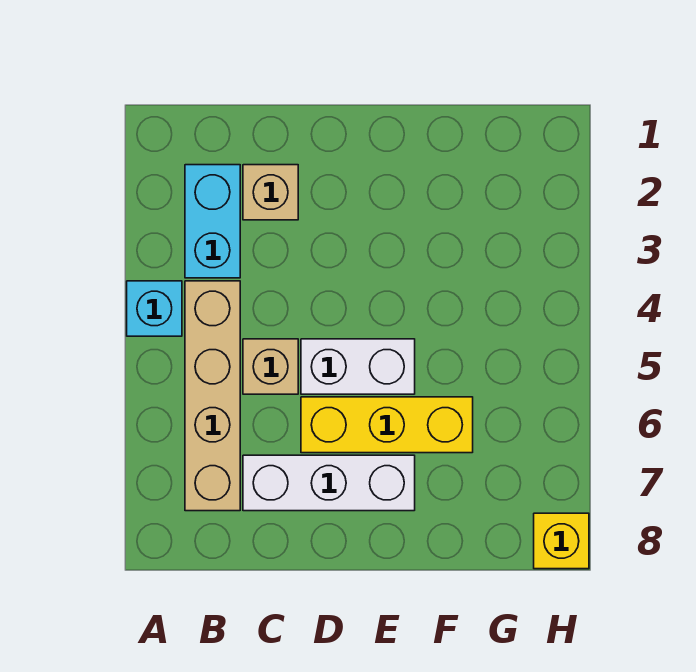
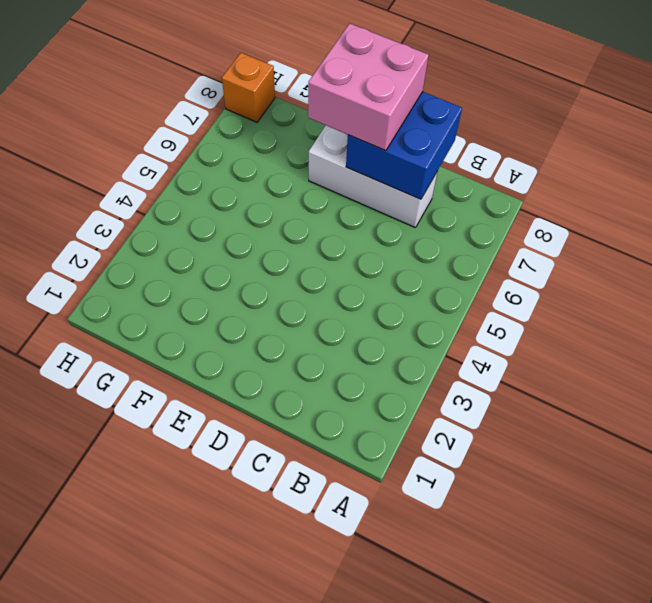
blue 2x2 brick [346,92,462,199] -> none
pink 2x2 brick [308,24,429,151] -> none
orange 1x1 brick [222,53,275,122] -> yellow 1x1 brick [534,513,589,569]
none -> cyan 1x1 brick [127,281,182,336]
none -> cyan 1x2 brick [185,165,240,278]

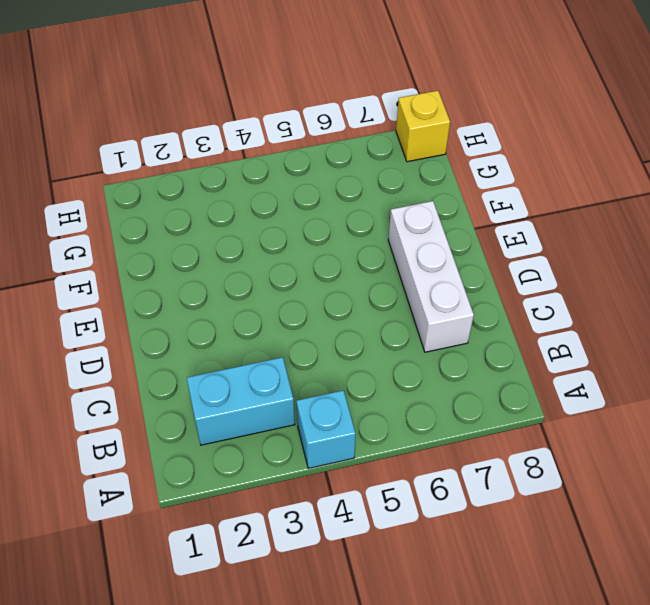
none -> tan 1x4 brick [185,281,240,511]
none -> tan 1x1 brick [243,165,298,220]

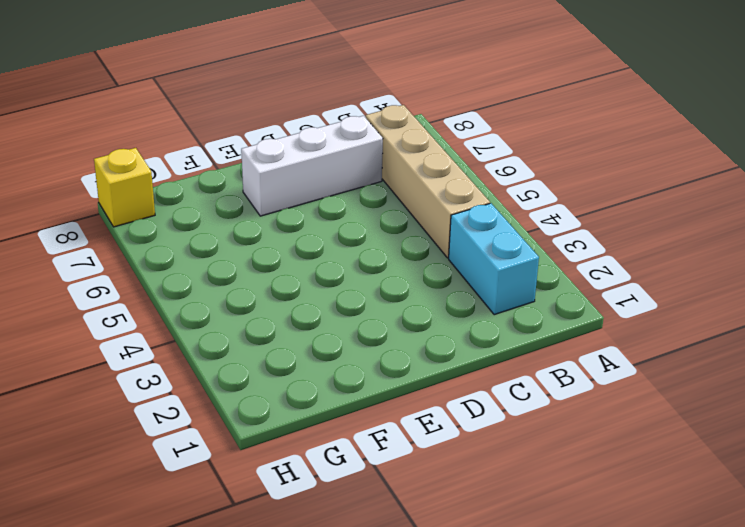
none -> cyan 1x1 brick [127,281,182,336]
none -> tan 1x1 brick [243,165,298,220]

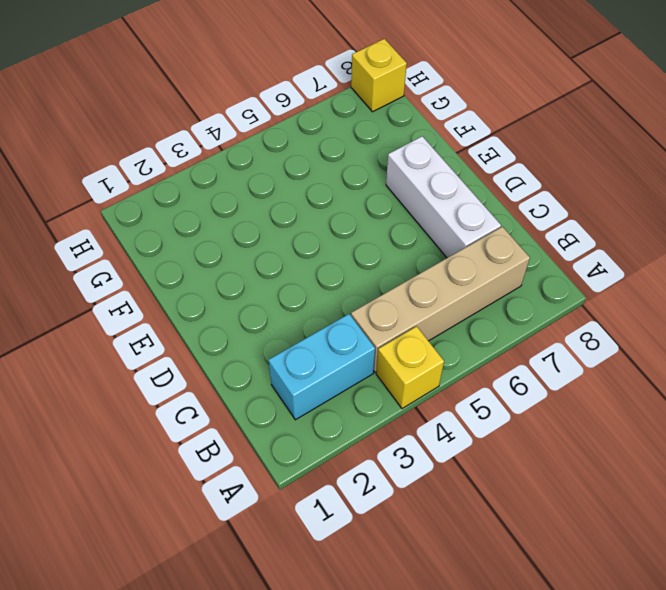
yellow 1x1 brick [376,326,444,409] -> cyan 1x1 brick [127,281,182,336]
none -> tan 1x1 brick [243,165,298,220]
none -> tan 1x1 brick [243,339,298,394]

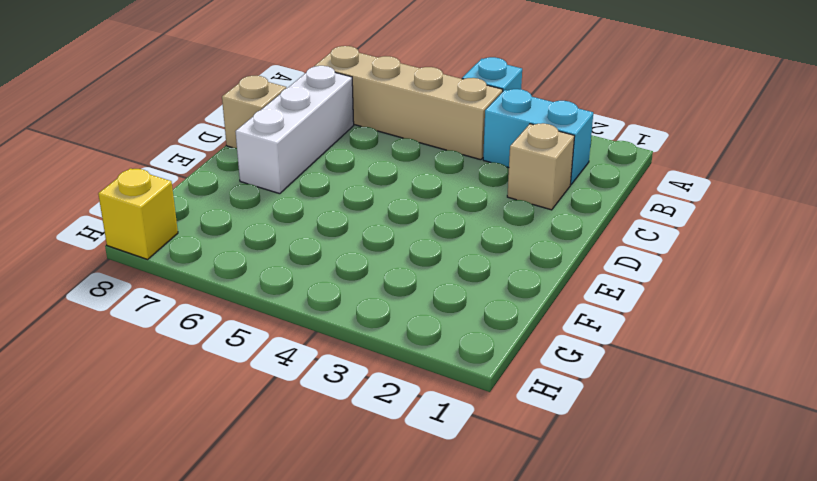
tan 1x1 brick [222,76,286,148] -> tan 1x1 brick moved to [243,339,298,394]
none -> white 1x2 brick [301,339,415,394]
none -> yellow 1x3 brick [301,397,473,453]

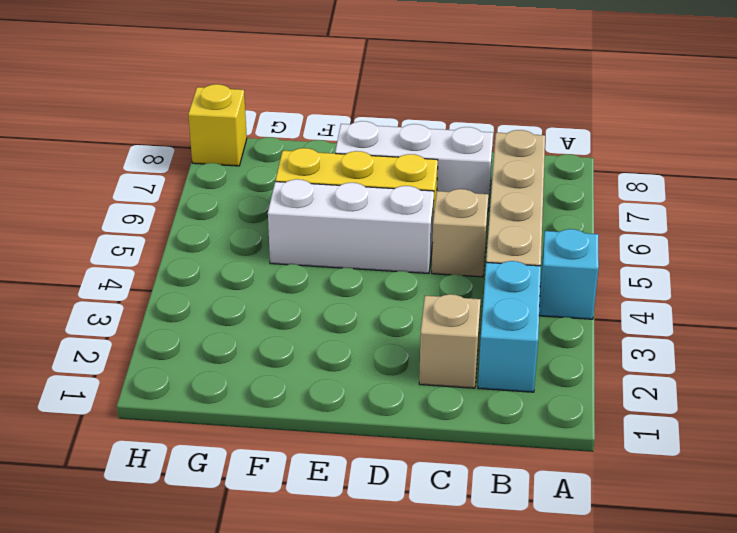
white 1x3 brick [268,179,434,273] -> white 1x2 brick [301,339,415,394]

